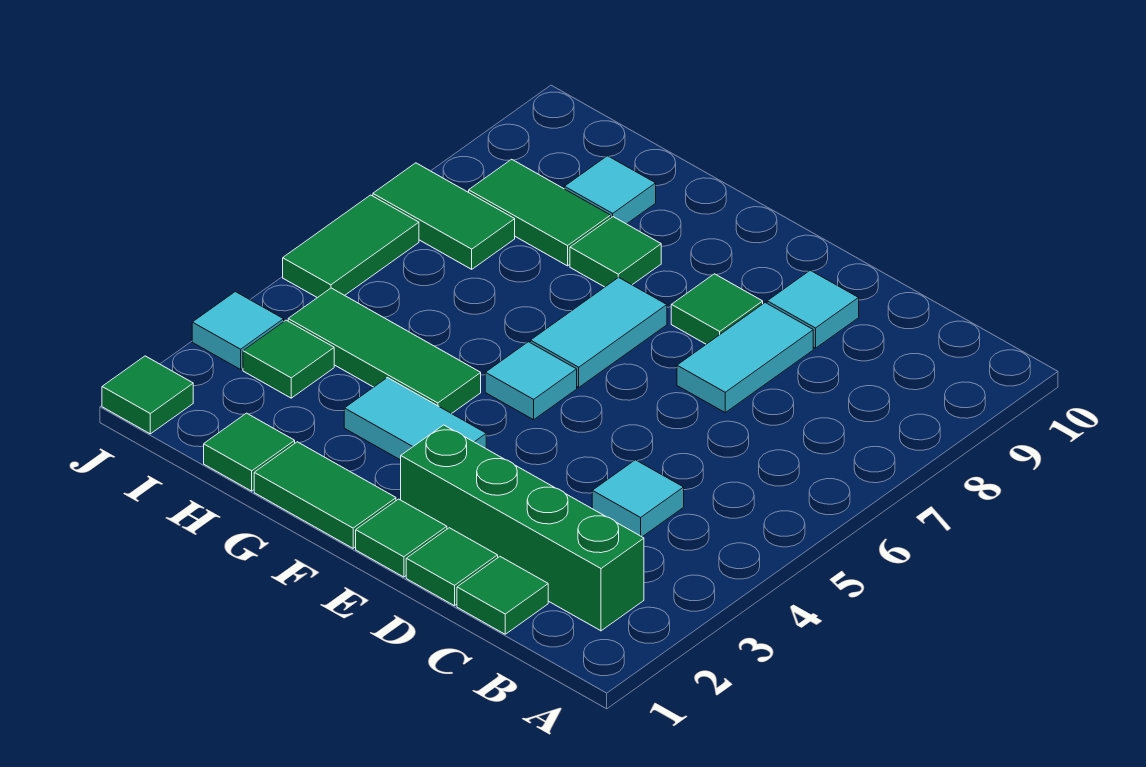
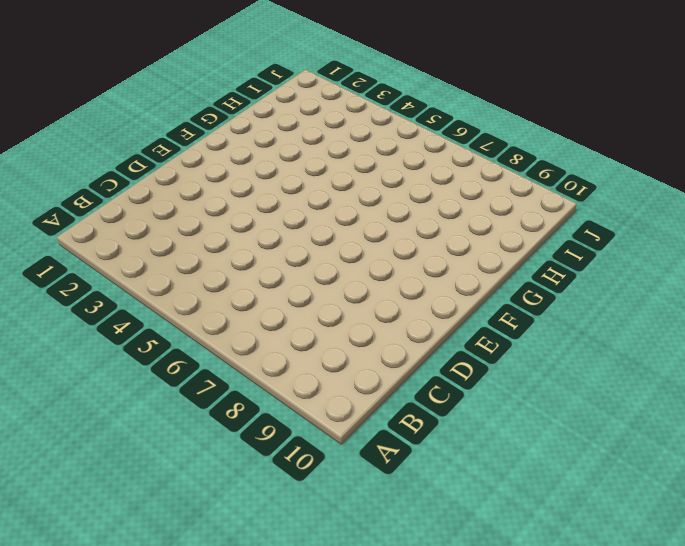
none -> green 1x4 brick [401,425,644,631]
none -> green 1x1 tile [457,557,548,634]
none -> cyan 1x1 tile [592,460,684,537]

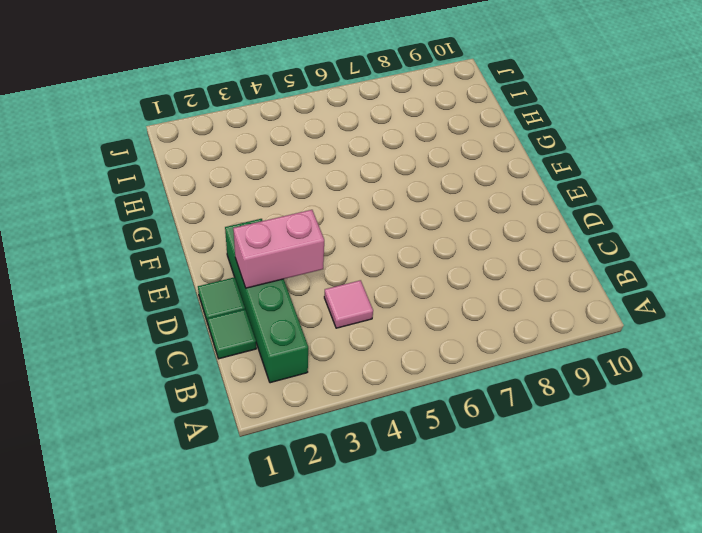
pink 1x1 tile [324,280,373,328] -> cyan 1x1 tile [592,460,684,537]
pink 1x2 brick [233,210,324,288] -> none
none -> cyan 1x2 tile [677,303,813,412]
none -> cyan 1x1 tile [767,270,859,348]
none -> green 1x1 tile [356,499,447,577]

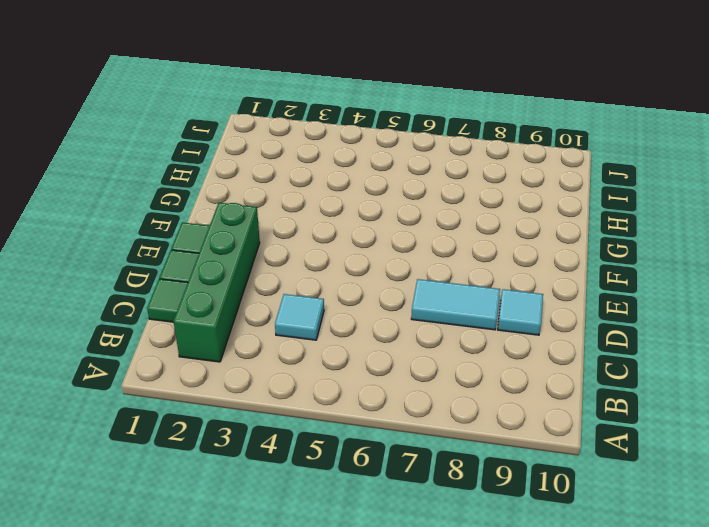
none -> green 1x1 tile [671,274,763,344]
none -> green 1x2 tile [254,442,396,548]
none -> cyan 1x2 tile [344,378,486,460]

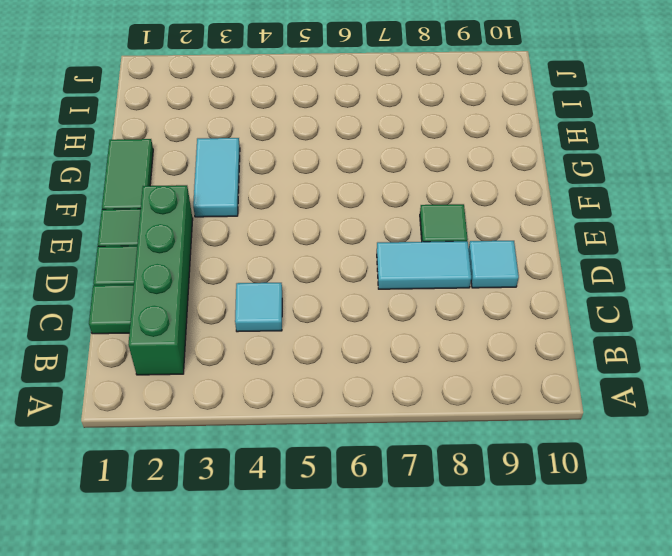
none -> cyan 1x1 tile [485,342,577,420]
none -> cyan 1x2 tile [530,277,667,387]
none -> green 1x3 tile [288,288,481,414]

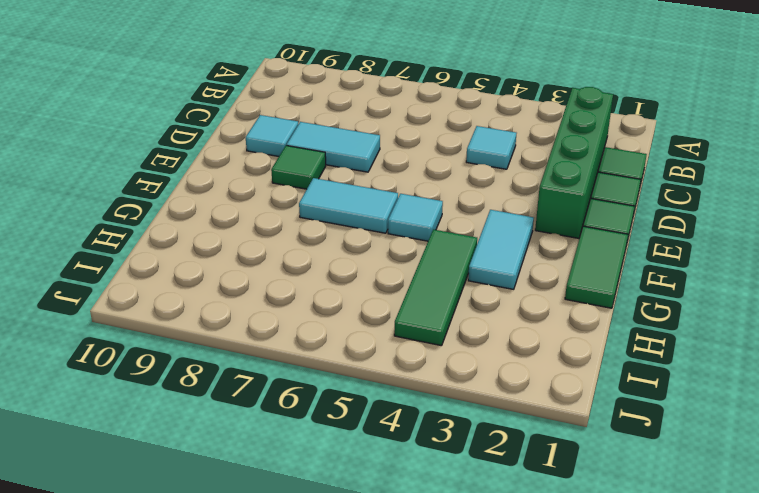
none -> green 1x1 tile [570,217,661,287]
none -> green 1x1 tile [204,413,295,491]
none -> green 1x2 tile [469,159,611,266]

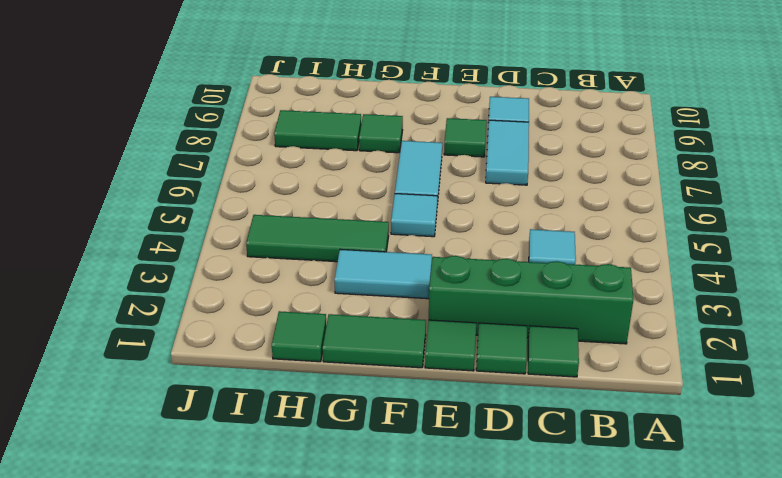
none -> cyan 1x1 tile [564,156,656,224]
none -> green 1x1 tile [243,320,334,398]
none -> green 1x2 tile [373,163,515,269]

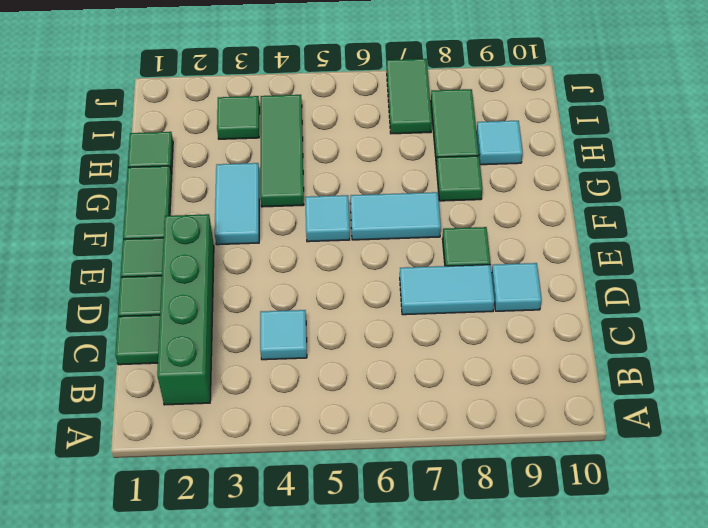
none -> green 1x1 tile [102,356,193,434]
none -> cyan 1x1 tile [192,292,284,369]
none -> green 1x2 tile [283,195,419,298]

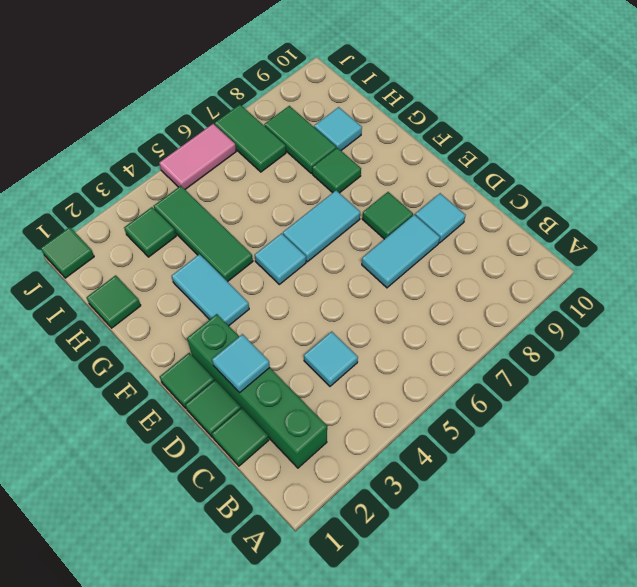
cyan 1x1 tile [212,334,270,393] -> cyan 1x1 tile moved to [192,292,284,369]
pink 1x2 tile [159,124,236,189] -> green 1x2 tile [283,195,419,298]
none -> green 1x2 tile [254,442,396,548]

